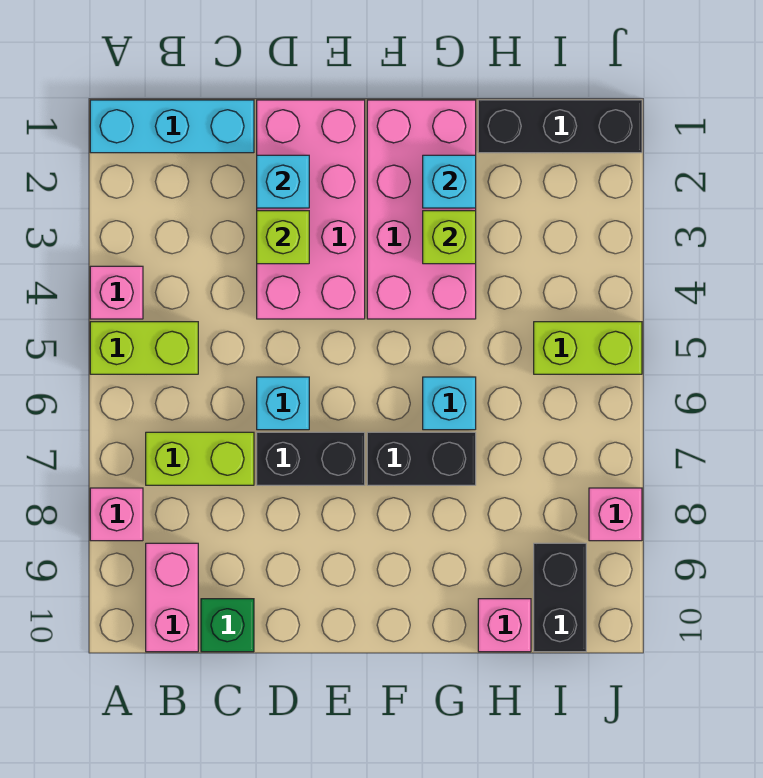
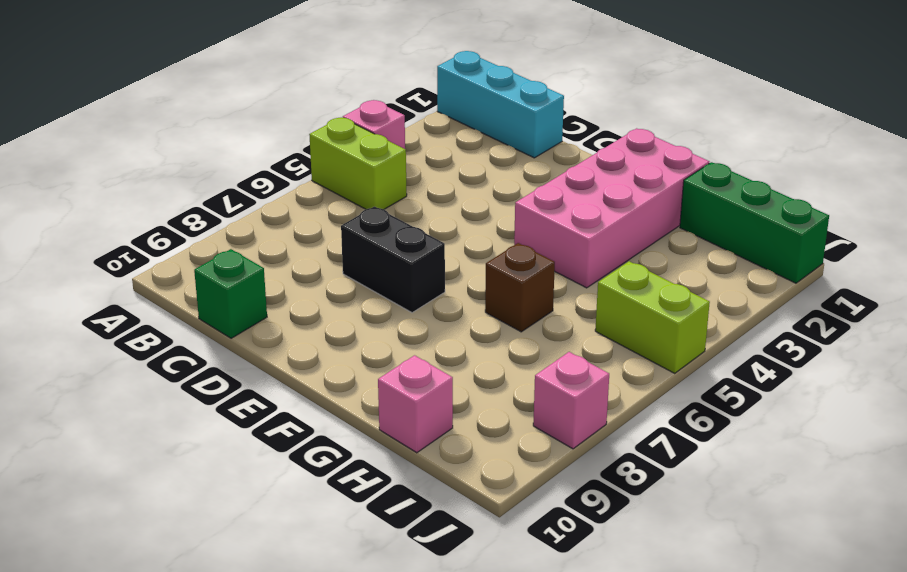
brown 1x1 brick [485,243,555,332] -> cyan 1x1 brick [423,377,476,430]
green 1x3 brick [680,162,829,283] -> black 1x3 brick [478,100,642,153]
none -> pink 1x1 brick [90,488,143,541]
none -> lime 1x2 brick [146,432,254,485]
none -> pink 1x2 brick [146,543,198,652]

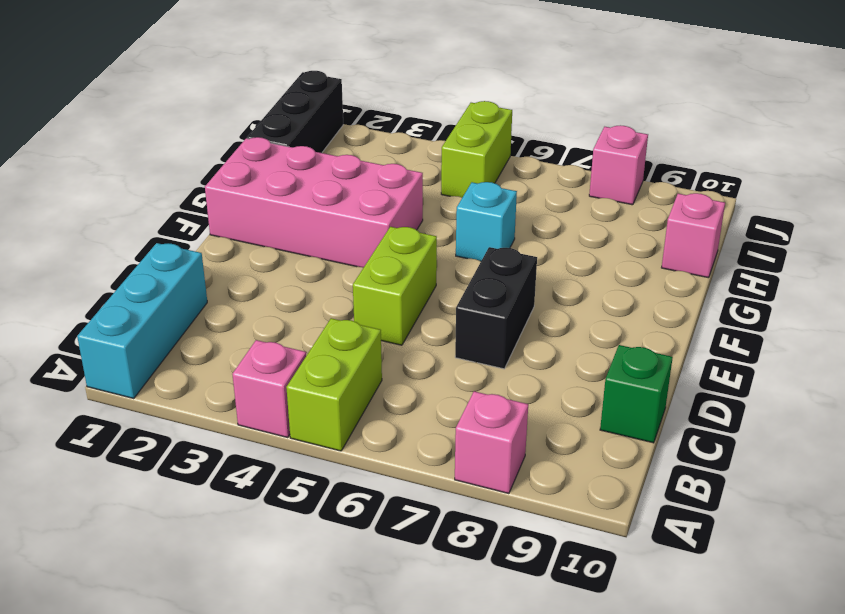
lime 1x2 brick [353,227,437,345] -> lime 1x2 brick moved to [146,432,254,485]
none -> pink 1x2 brick [146,543,198,652]
none -> pink 2x4 brick [257,100,365,319]
none -> cyan 1x1 brick [257,377,309,430]

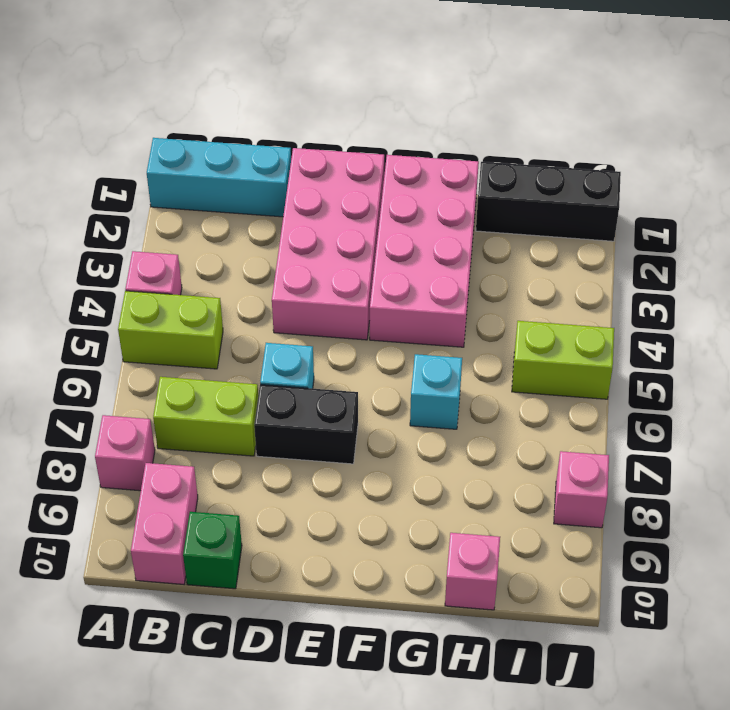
none -> black 1x2 brick [367,432,476,485]
none -> black 1x2 brick [534,543,586,652]
none -> cyan 1x1 brick [257,155,309,208]

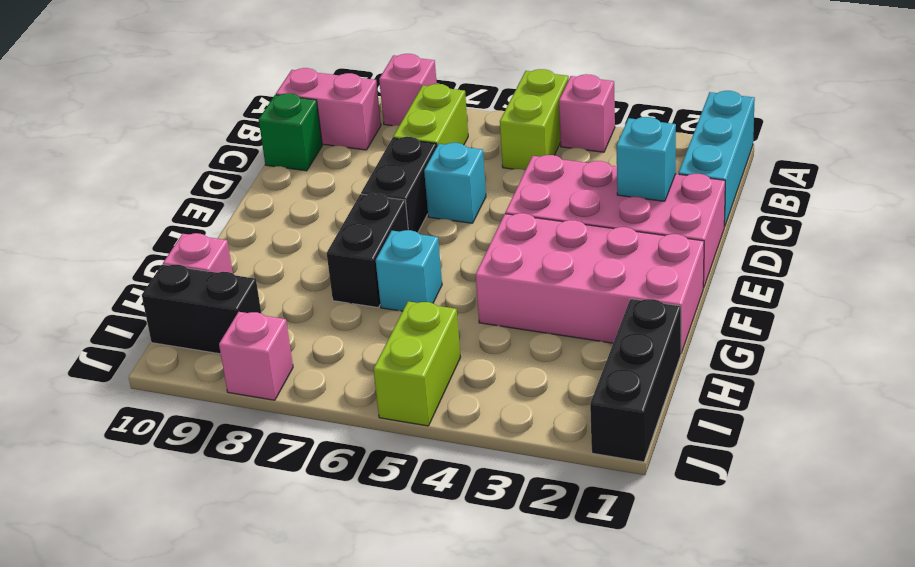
none -> lime 1x1 brick [257,211,309,264]
none -> cyan 1x1 brick [423,155,476,208]
none -> lime 1x1 brick [423,211,476,264]

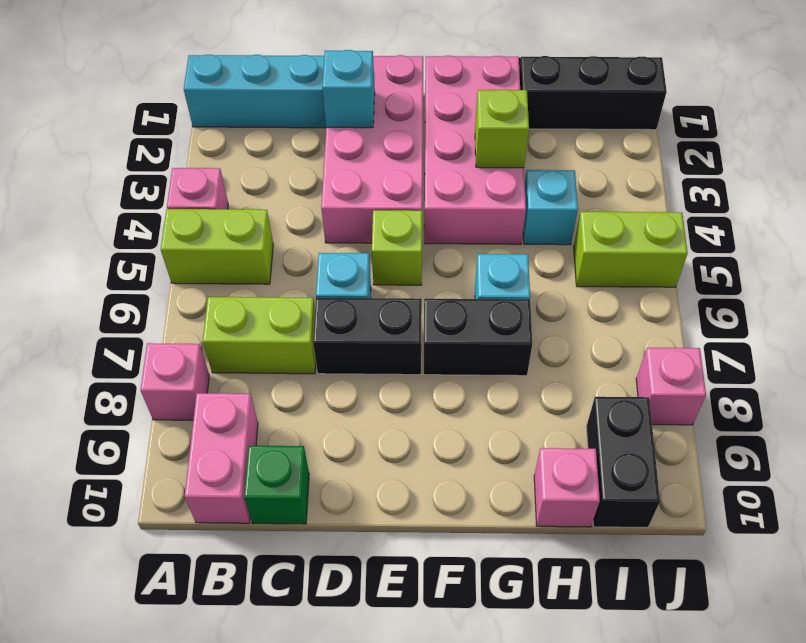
lime 1x1 brick [372,210,422,285] -> lime 1x1 brick moved to [257,211,309,264]
cyan 1x1 brick [523,170,578,245] -> cyan 1x1 brick moved to [423,155,476,208]

